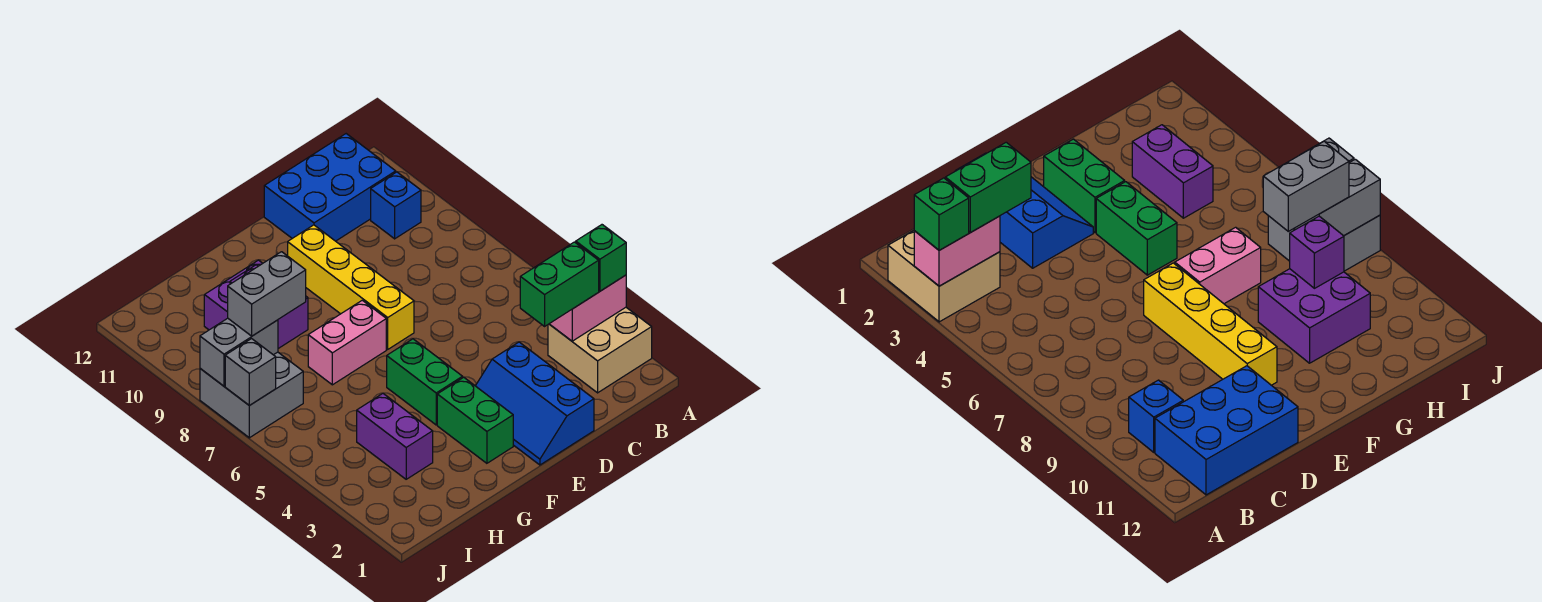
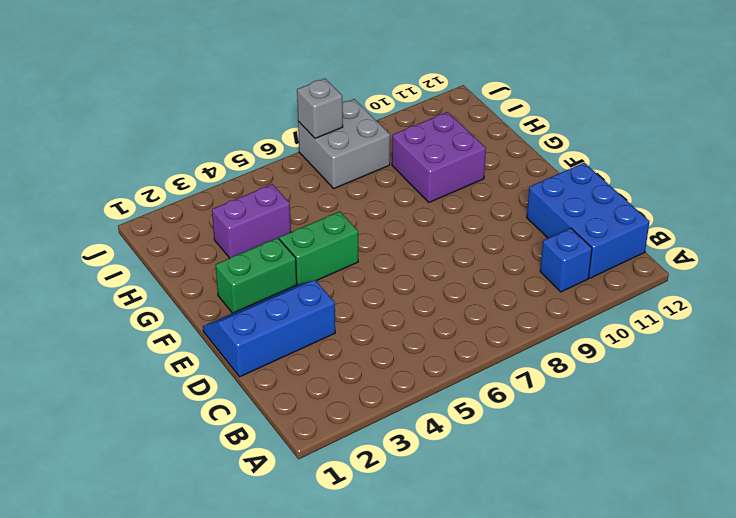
none -> tan 2x2 brick [548,307,652,393]
none -> yellow 1x4 brick [288,225,414,349]
none -> pink 1x2 brick [308,300,386,385]

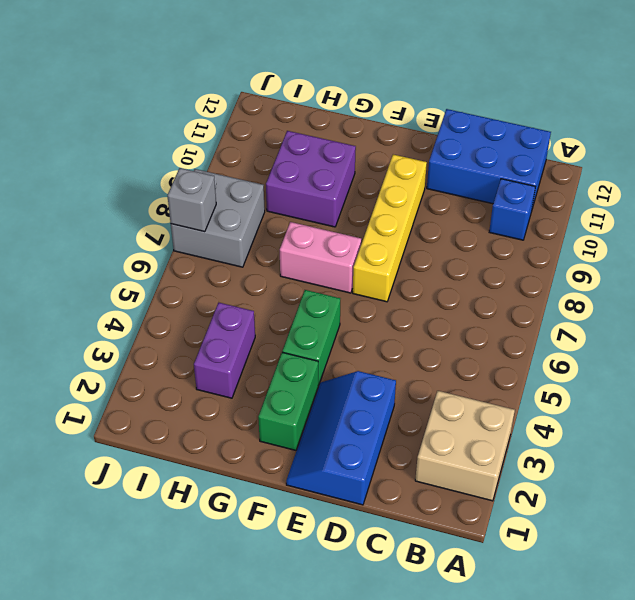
none -> pink 1x2 brick [550,275,626,341]
none -> purple 1x1 brick [1290,216,1344,288]
none -> grey 1x2 brick [200,318,278,386]

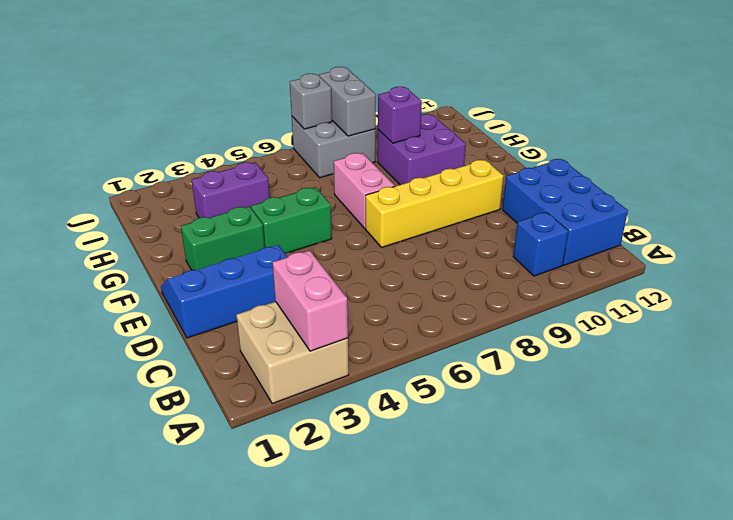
none -> green 1x1 brick [576,225,626,291]
none -> green 1x2 brick [520,242,599,326]
none -> grey 1x2 brick [228,252,306,336]

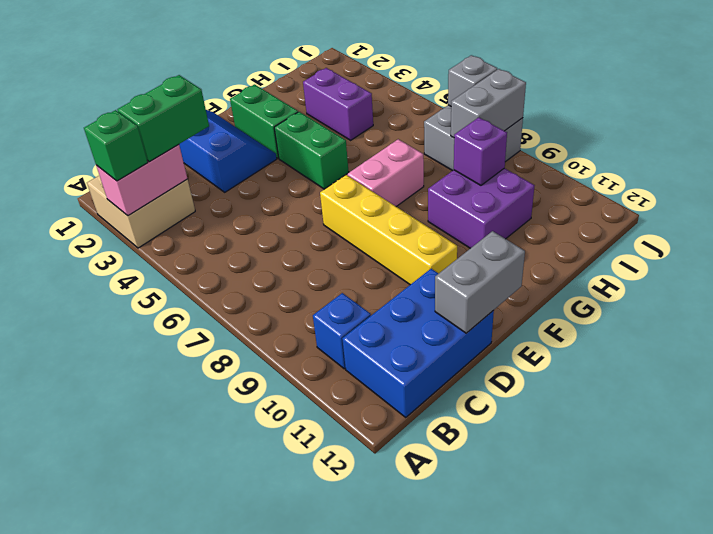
grey 1x2 brick [435,231,525,333] -> grey 1x2 brick moved to [228,252,306,336]

